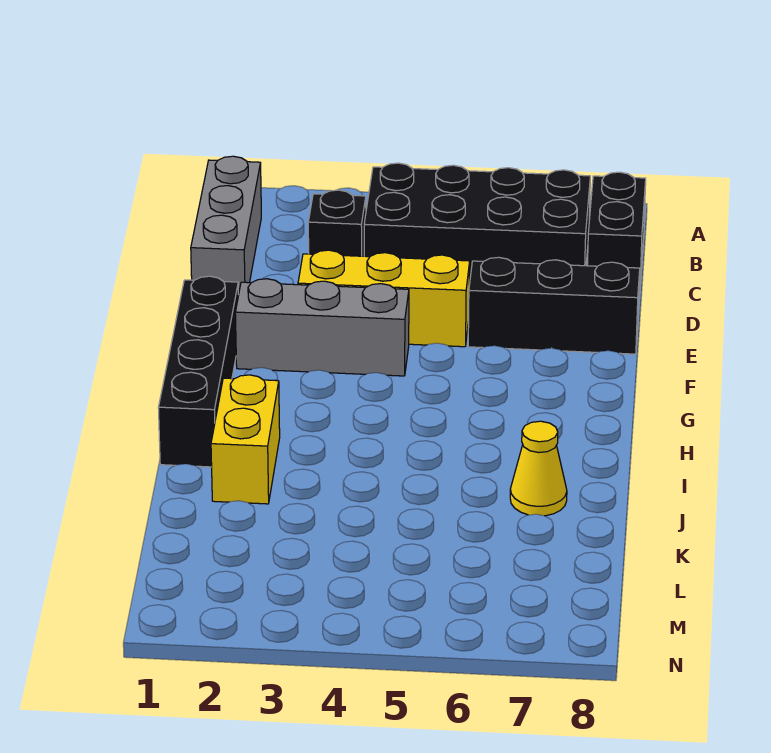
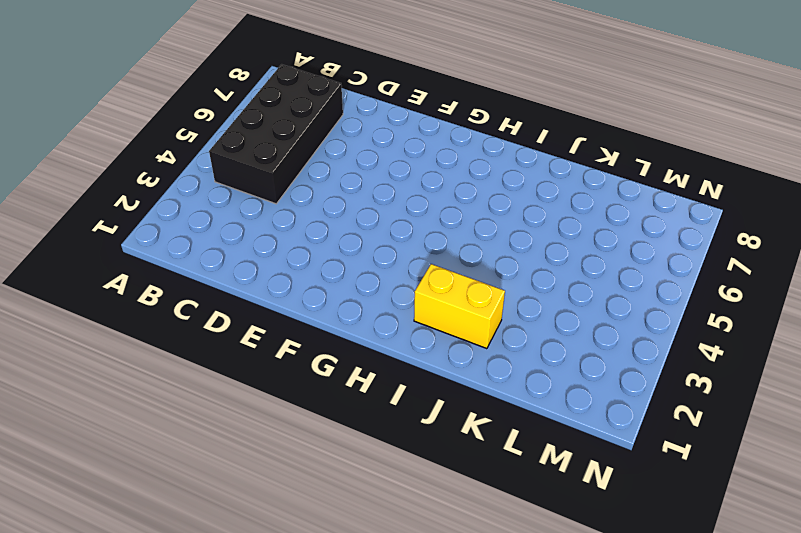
none -> grey 1x3 brick [191,156,261,294]
none -> black 1x2 brick [587,172,646,292]

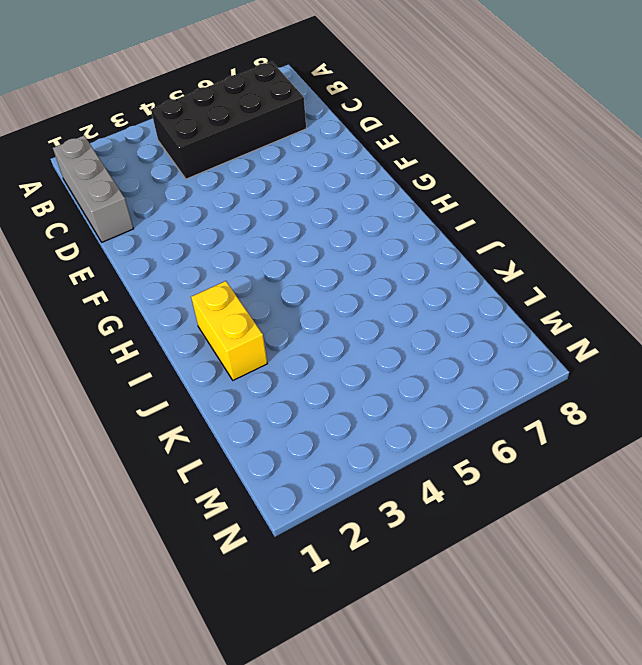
none -> black 1x2 brick [587,172,646,292]
none -> black 1x1 brick [308,190,366,256]

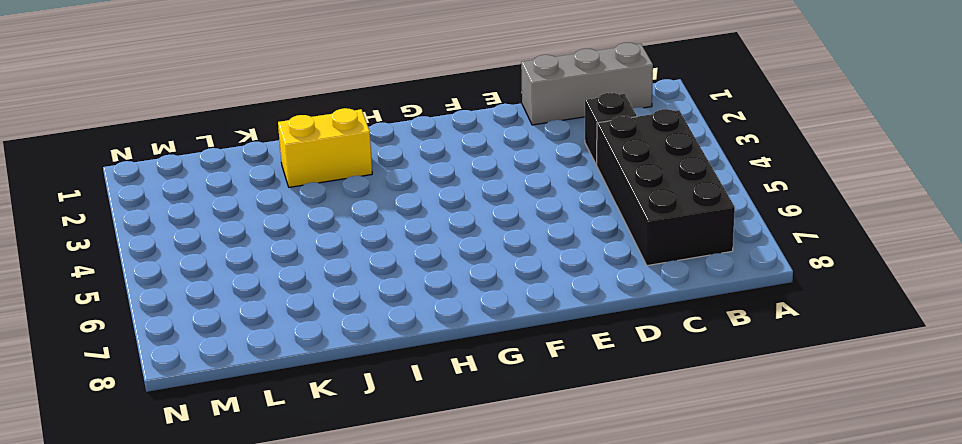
none -> black 1x2 brick [587,172,646,292]
none -> yellow 1x3 brick [298,250,470,347]

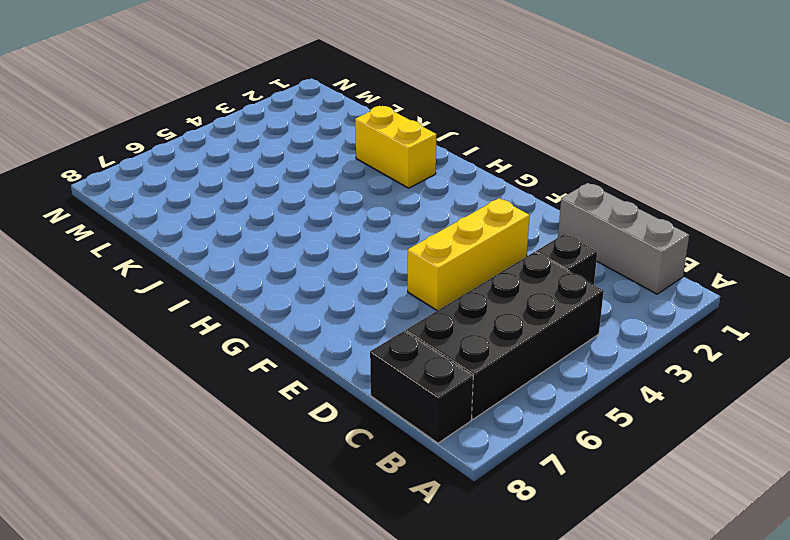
none -> black 1x3 brick [468,257,640,354]
none -> black 1x4 brick [158,276,239,467]

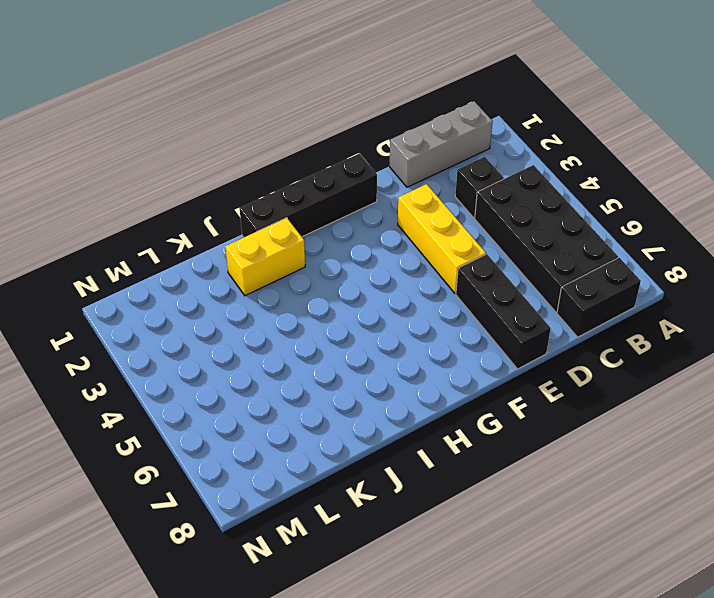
none -> grey 1x3 brick [235,279,409,376]
none -> yellow 1x1 cone [510,421,567,516]

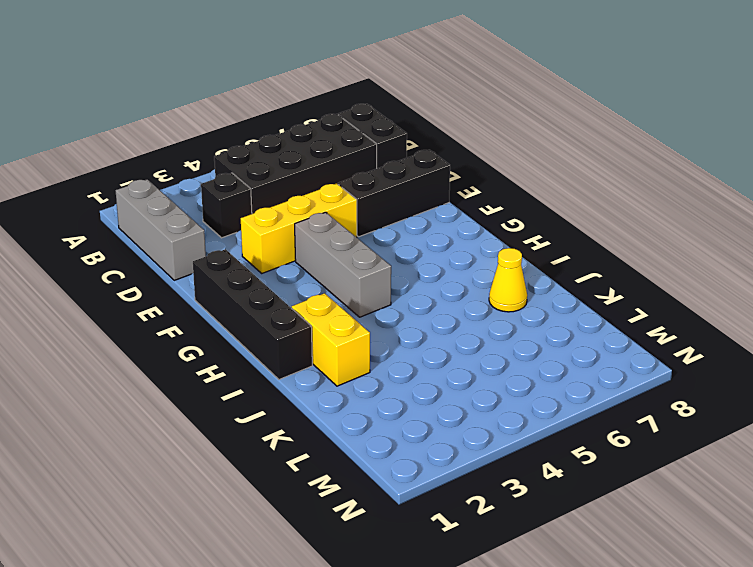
grey 1x3 brick [295,212,391,317] -> grey 1x3 brick turned to [235,279,409,376]

